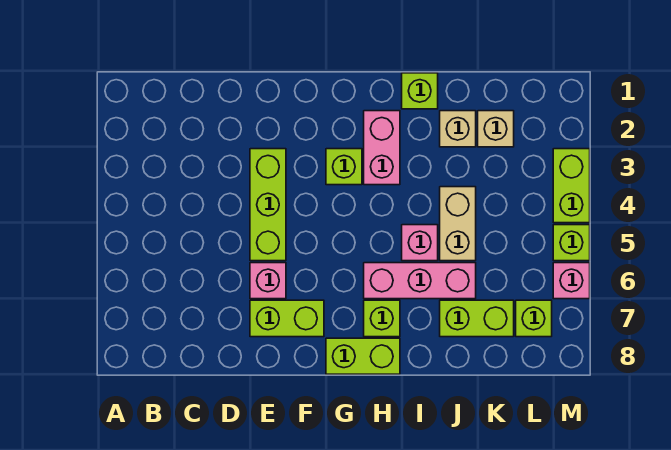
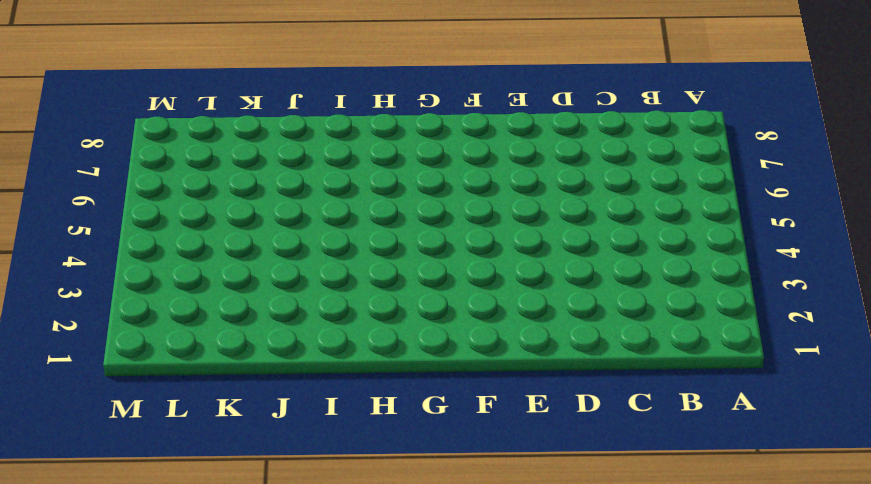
none -> lime 1x3 brick [250,149,286,261]
none -> pink 1x1 brick [250,263,286,299]
none -> lime 1x2 brick [250,300,324,337]

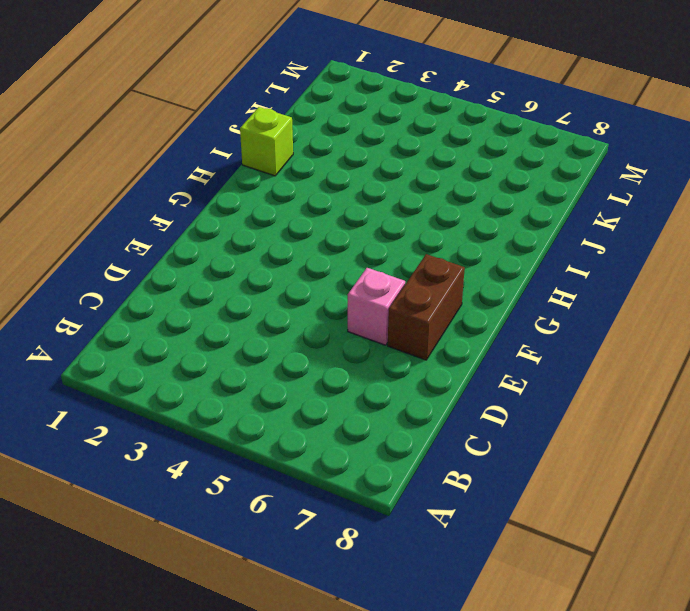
brown 1x2 brick [388,254,465,360] -> lime 1x2 brick [250,300,324,337]
none -> lime 1x3 brick [250,149,286,261]
none -> lime 1x1 brick [326,149,362,185]
none -> lime 1x2 brick [326,338,400,374]

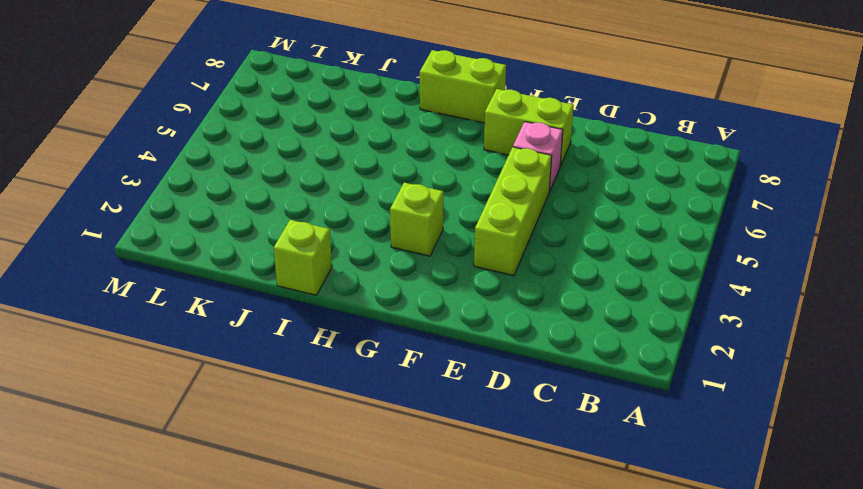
none -> pink 1x2 brick [364,111,400,185]
none -> pink 1x3 brick [364,263,476,299]
none -> lime 1x1 brick [364,300,400,337]

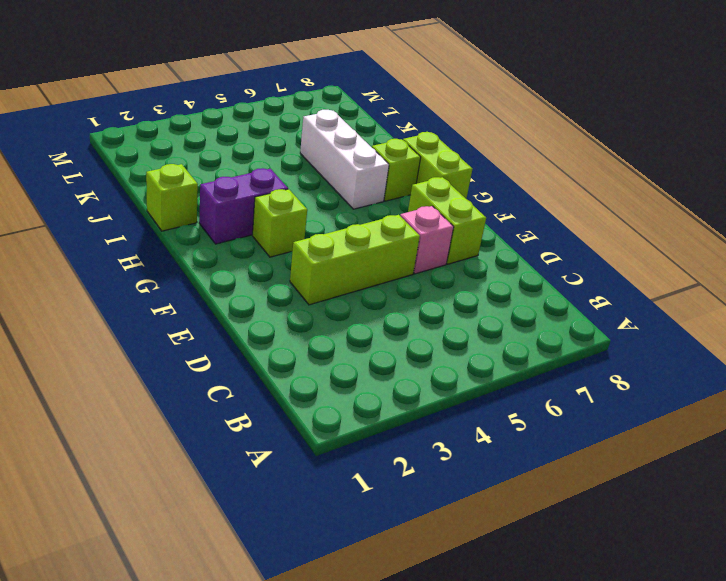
purple 1x2 brick [199,168,288,244] -> pink 1x2 brick [364,111,400,185]
white 1x3 brick [300,110,389,209] -> pink 1x3 brick [364,263,476,299]
none -> pink 1x1 brick [402,225,438,261]
none -> tan 1x1 brick [440,111,476,147]
none -> tan 1x2 brick [440,187,476,261]

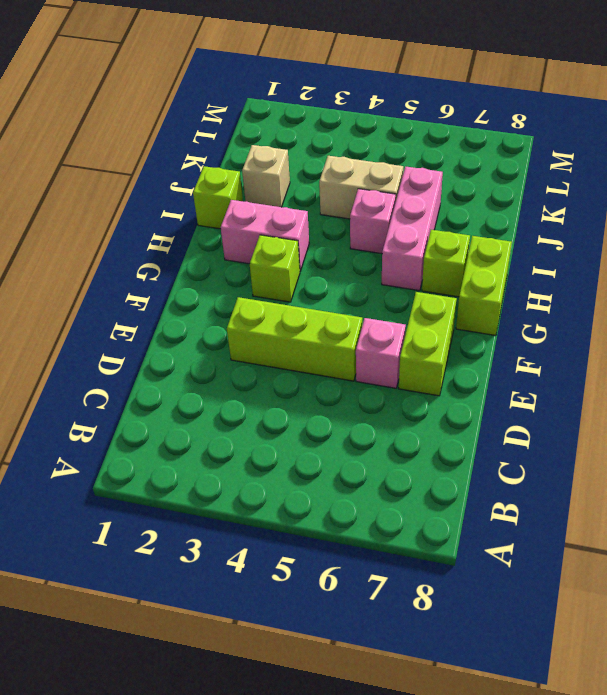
none -> lime 1x2 brick [440,300,514,337]
none -> tan 1x1 brick [478,111,514,147]
none -> lime 1x1 brick [516,300,552,337]

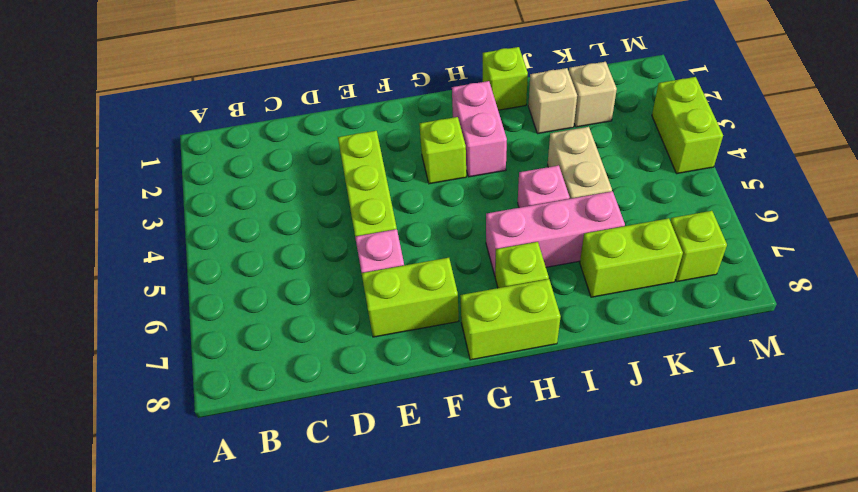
none -> lime 1x1 brick [553,225,590,261]
none -> pink 1x1 brick [553,263,590,299]

